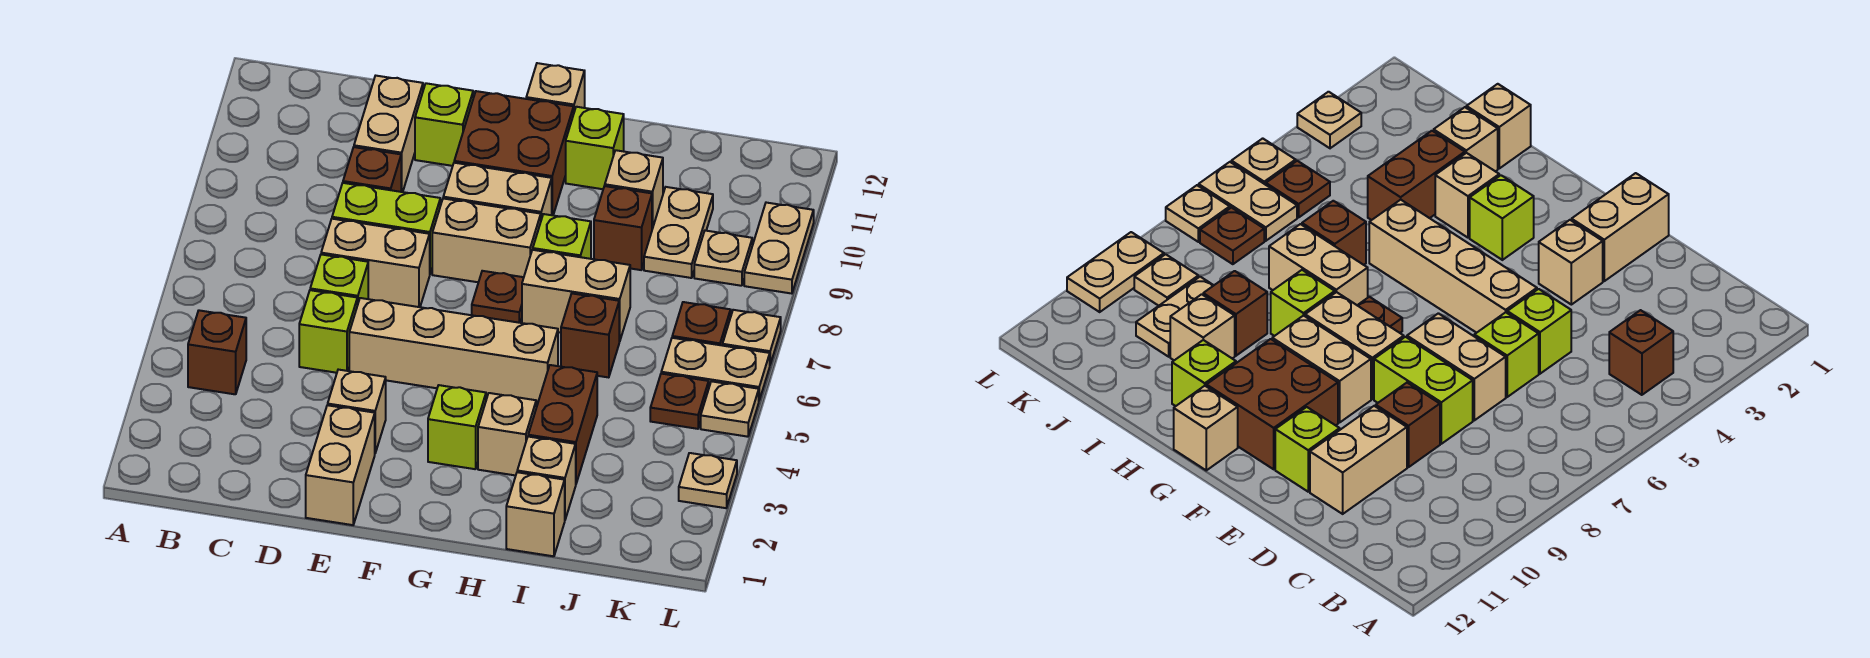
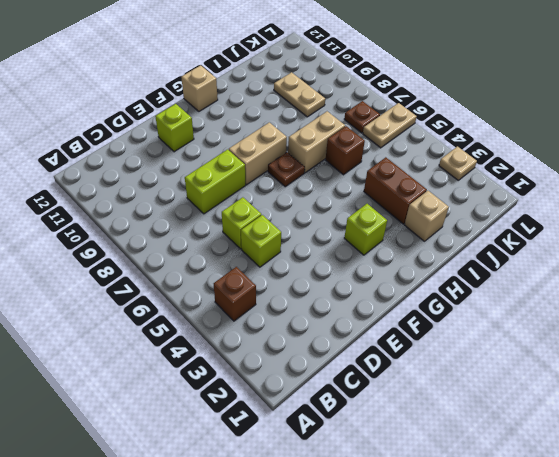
none -> tan 1x2 brick [321,219,430,307]
none -> brown 1x1 brick [343,147,401,192]
none -> tan 1x2 brick [354,76,423,192]
none -> tan 1x2 brick [306,405,375,525]

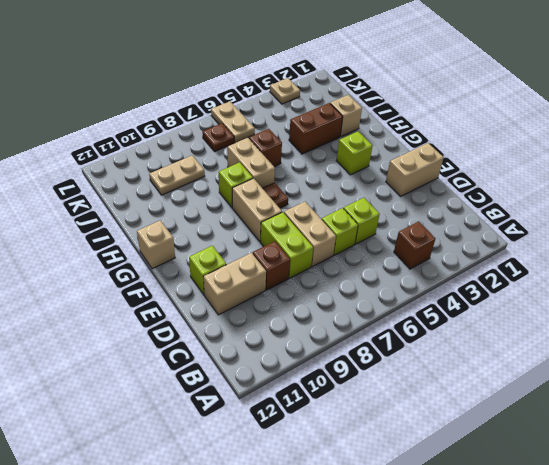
none -> tan 1x1 brick [328,370,386,453]
none -> tan 1x4 brick [349,298,558,404]
none -> tan 1x2 brick [443,163,552,219]
none -> brown 2x2 brick [454,91,574,215]

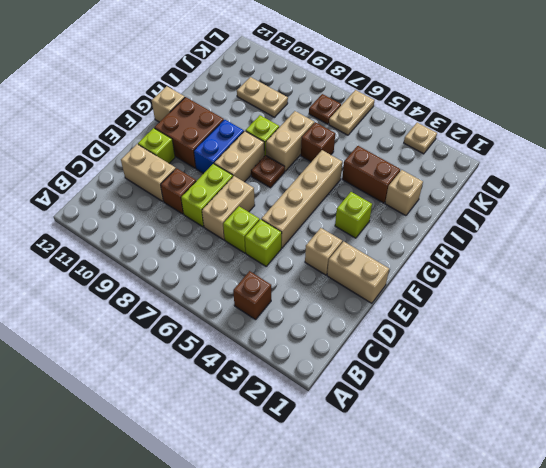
blue 1x2 brick [194,120,244,174] -> tan 1x2 brick [443,163,552,219]
none -> tan 1x1 brick [478,393,536,475]
none -> lime 1x1 brick [566,107,624,189]
none -> tan 1x1 brick [506,472,565,556]
none -> brown 1x1 brick [594,186,652,270]

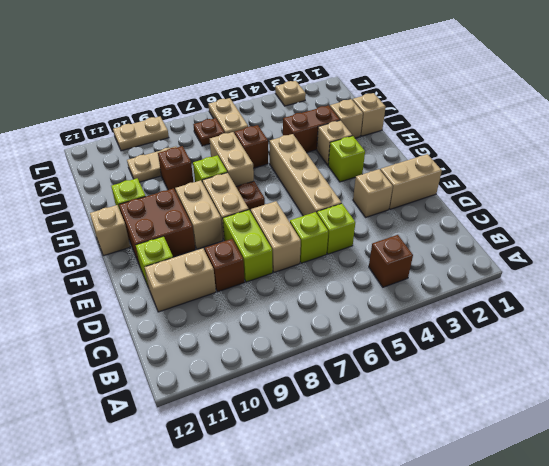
none -> tan 1x1 brick [605,150,663,229]
none -> brown 1x1 plate [650,374,709,429]
none -> tan 1x1 plate [694,231,752,286]
none -> tan 1x1 plate [701,381,759,437]

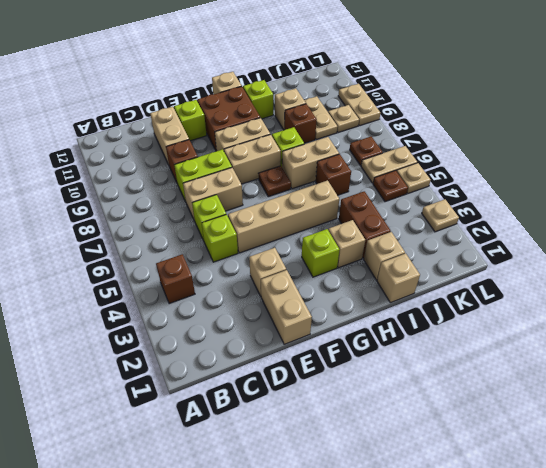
none -> tan 1x1 plate [723,310,781,364]

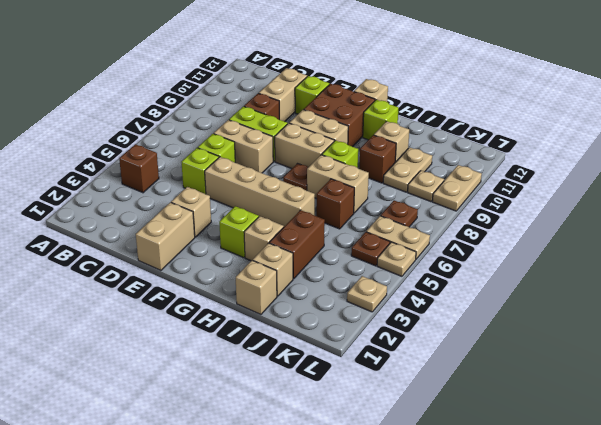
none -> tan 1x1 plate [723,310,781,364]

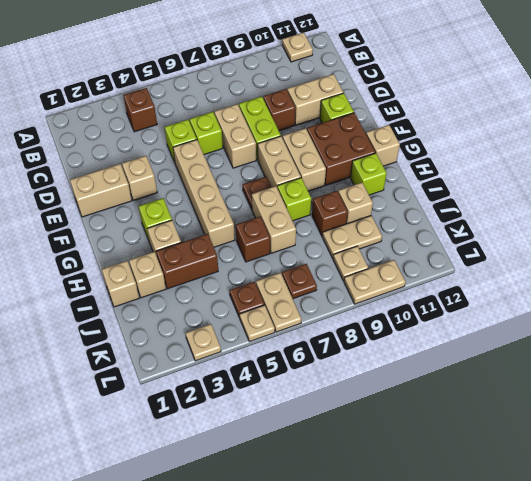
tan 1x1 plate [282,33,313,62] -> tan 1x1 plate moved to [723,310,781,364]

